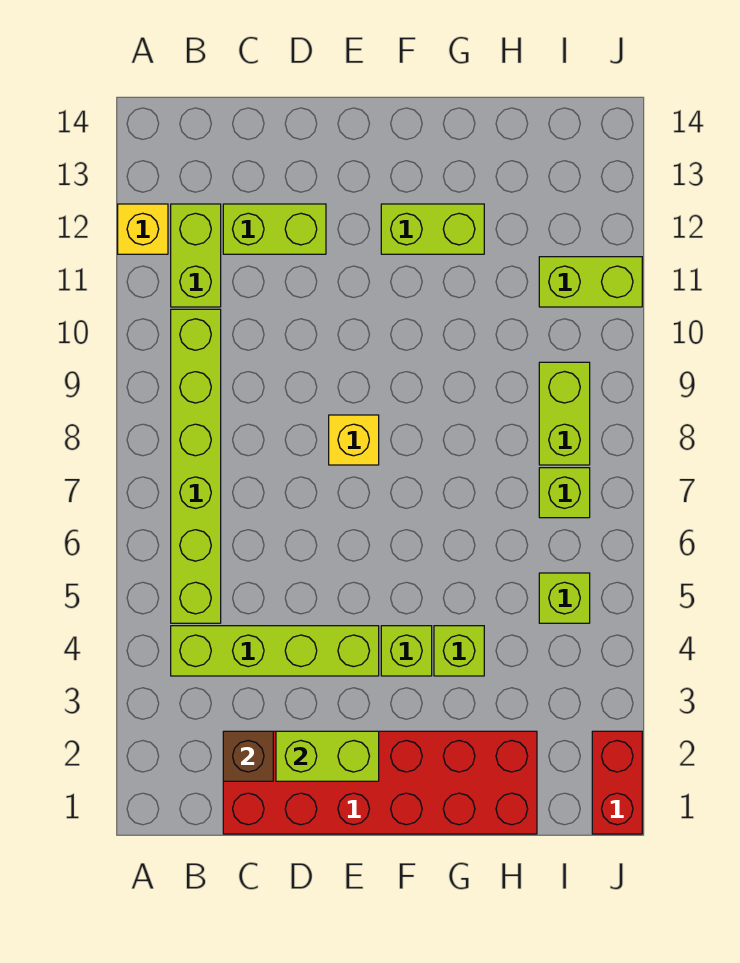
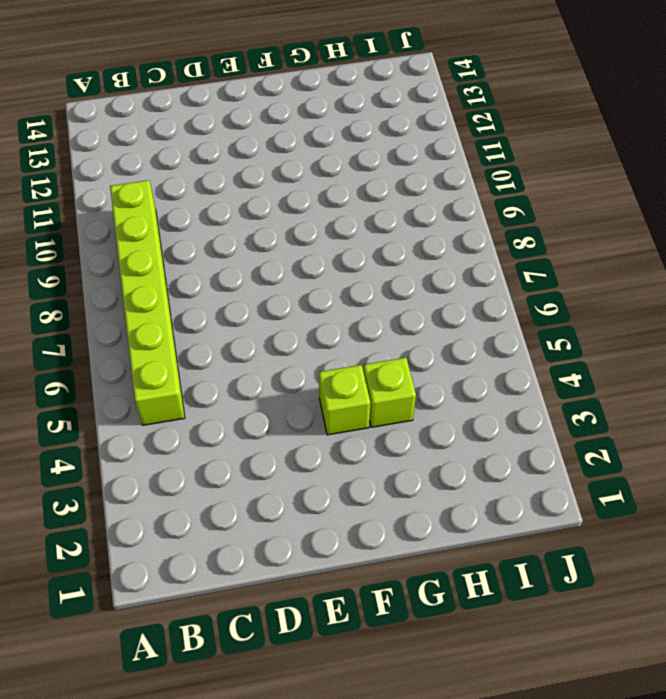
none -> yellow 1x1 brick [118,204,168,254]
none -> lime 1x4 brick [171,626,379,676]
none -> lime 1x2 brick [171,204,221,307]

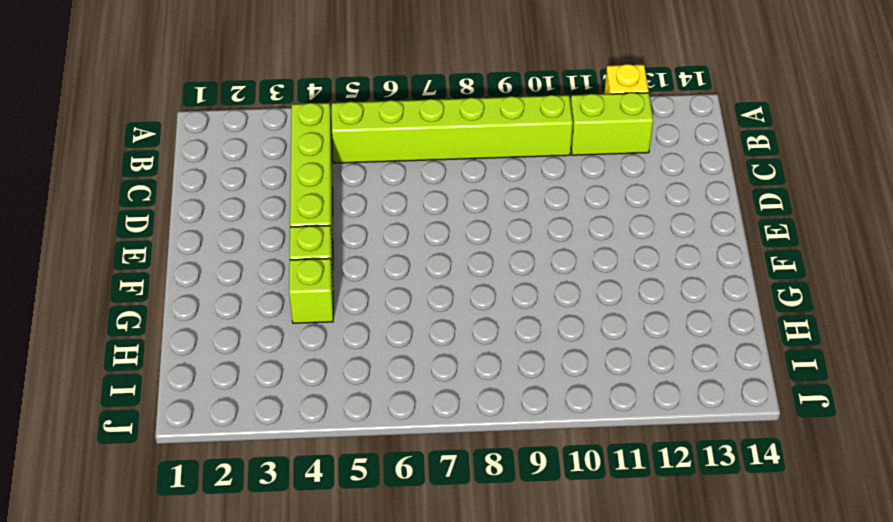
none -> red 2x6 brick [223,731,537,834]
none -> lime 1x2 brick [223,204,326,254]
none -> yellow 1x1 brick [329,415,379,465]

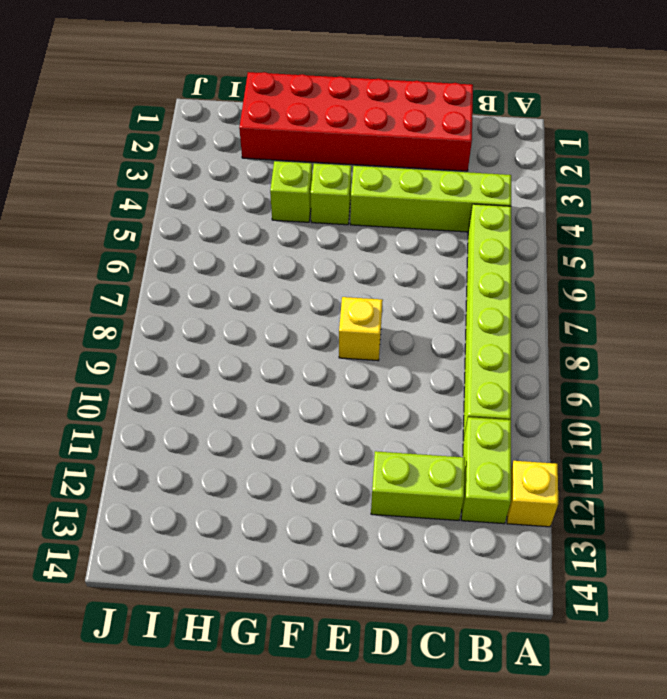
none -> lime 1x2 brick [381,204,484,254]
none -> lime 1x1 brick [539,573,590,623]
none -> lime 1x1 brick [539,468,590,518]

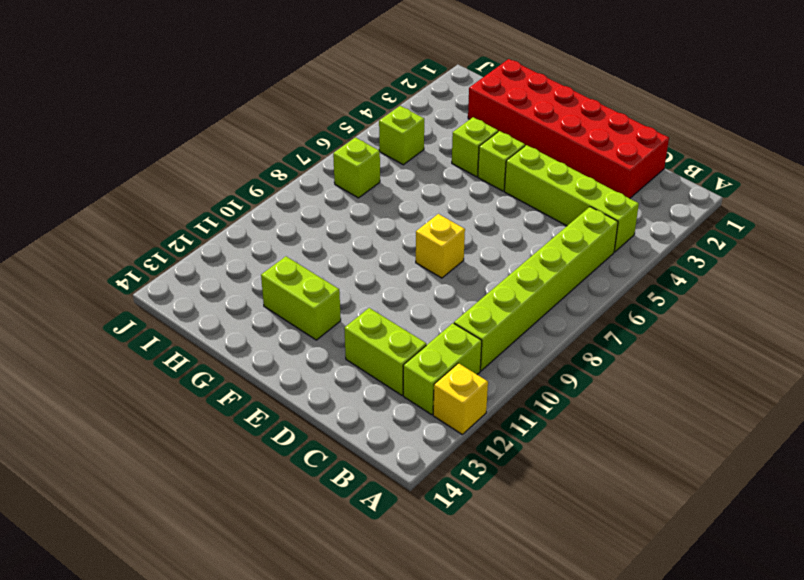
none -> lime 1x2 brick [539,362,590,465]
none -> lime 1x2 brick [539,257,642,307]
none -> red 1x2 brick [592,731,642,834]

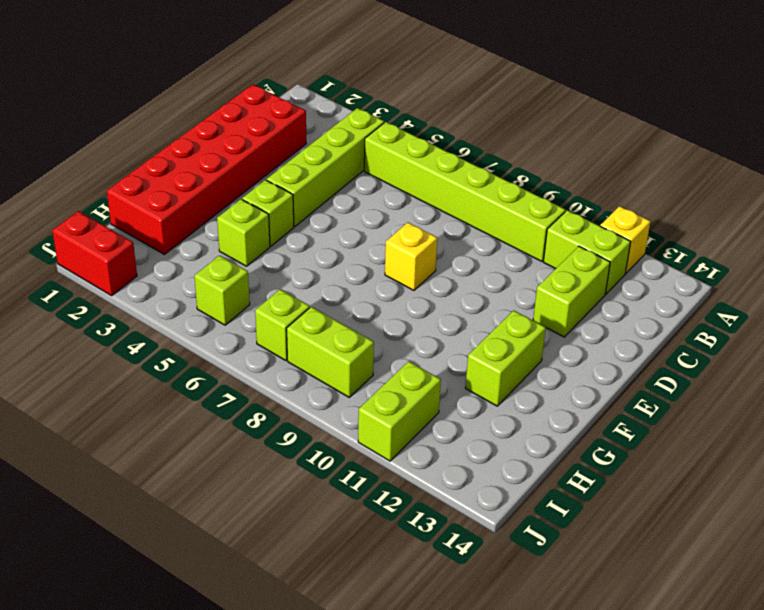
none -> brown 1x1 brick [223,731,273,781]
none -> lime 1x2 brick [276,731,379,781]

